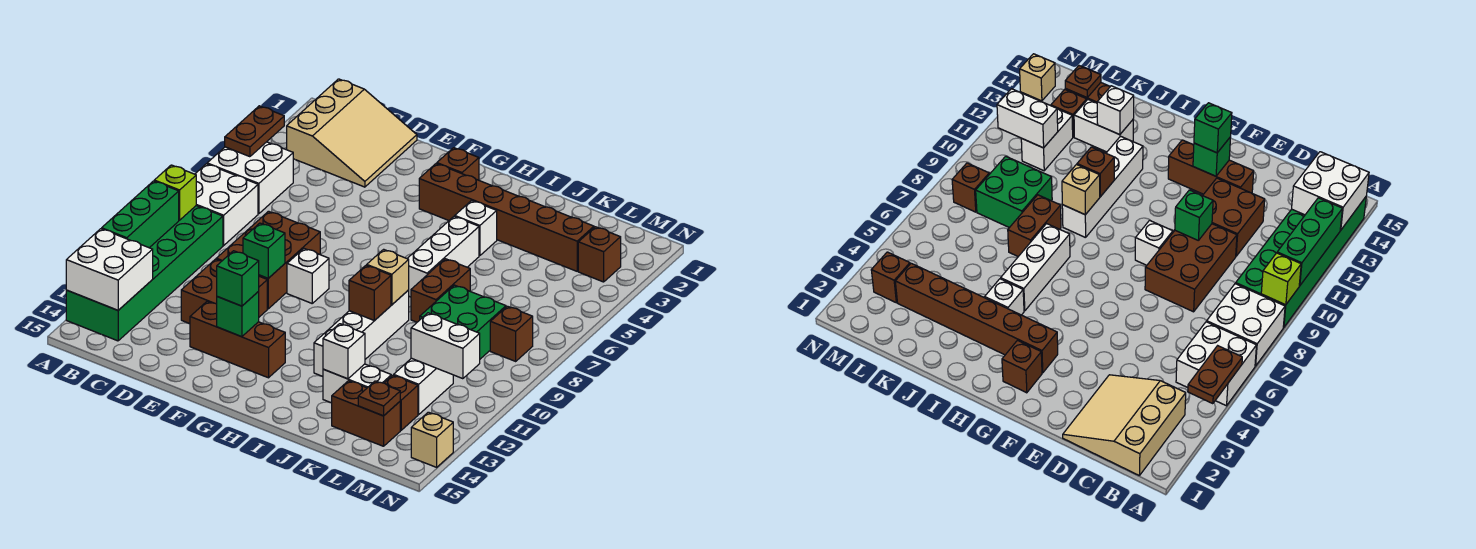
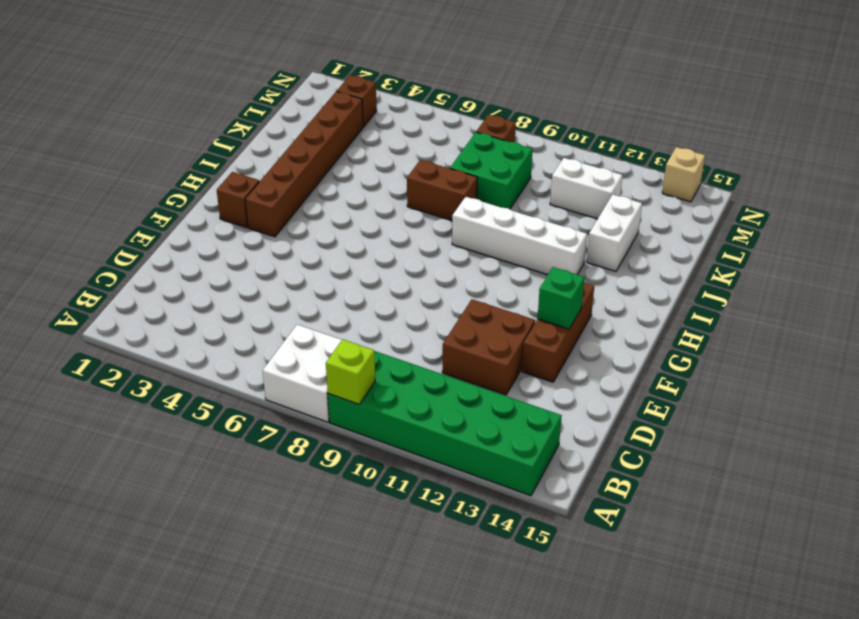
none -> white 2x2 brick [207,142,293,214]
none -> tan 3x3 slope [287,79,417,187]
none -> brown 2x3 brick [216,211,320,309]
none -> white 1x1 brick [287,249,329,303]

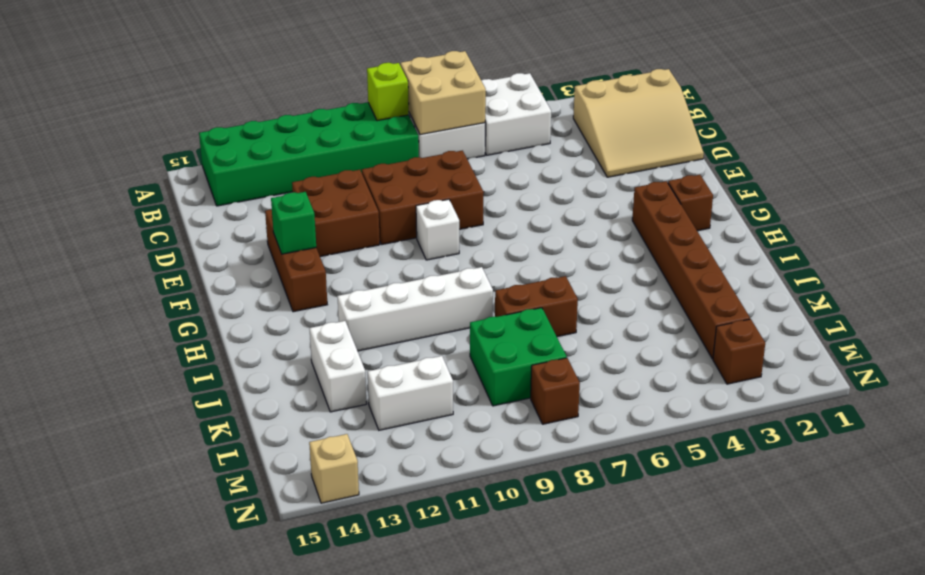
tan 2x2 brick [401,51,486,135] -> none
none -> white 1x1 brick [455,201,497,256]
none -> white 1x3 brick [407,216,479,297]
none -> brown 1x2 brick [332,381,400,446]
none -> brown 1x1 brick [385,375,418,430]

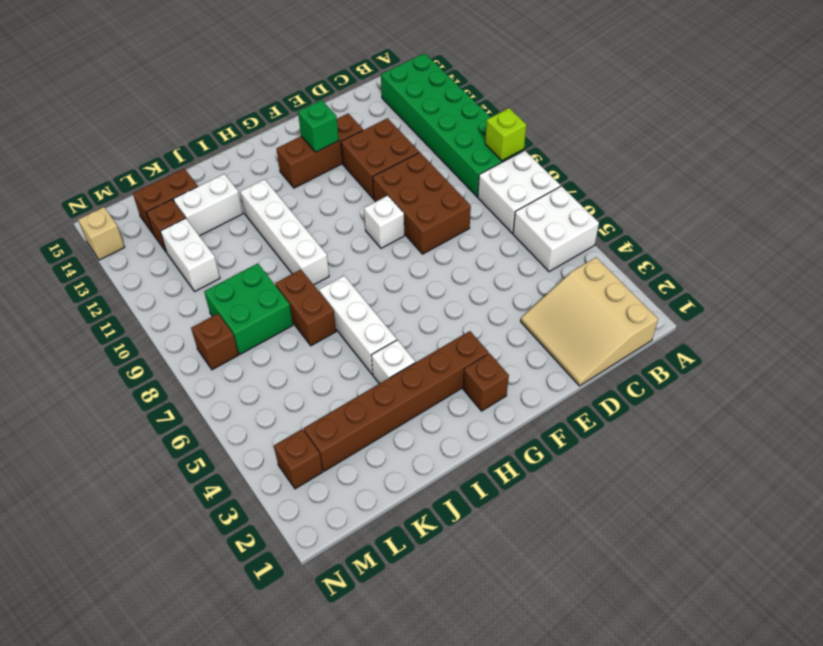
none -> brown 1x2 plate [225,106,284,157]
none -> green 1x3 brick [102,181,179,248]
none -> white 2x2 brick [66,229,153,310]
none -> green 1x1 brick [243,223,285,278]

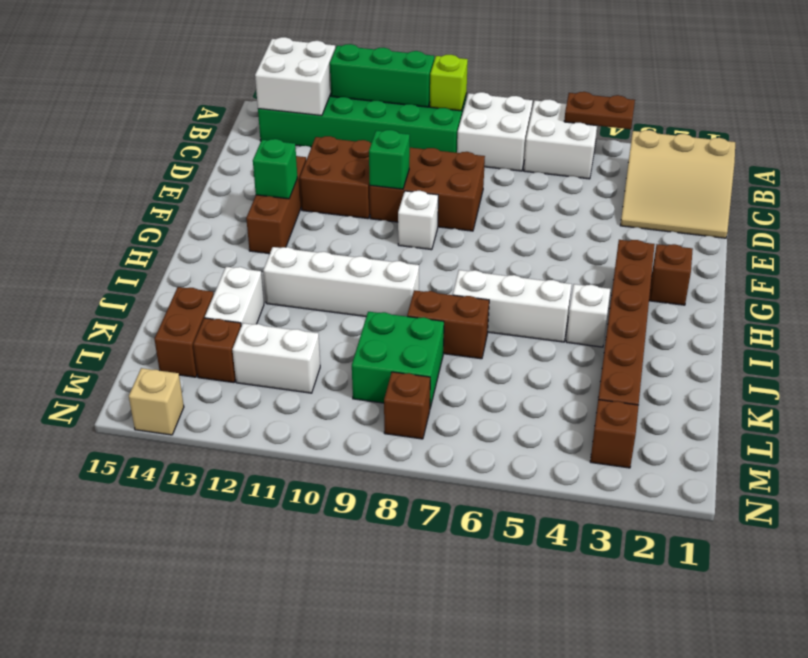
none -> tan 1x1 brick [367,249,409,305]
none -> brown 1x1 brick [349,265,391,321]
none -> white 1x1 brick [323,324,365,379]
none -> white 1x2 brick [411,313,480,379]

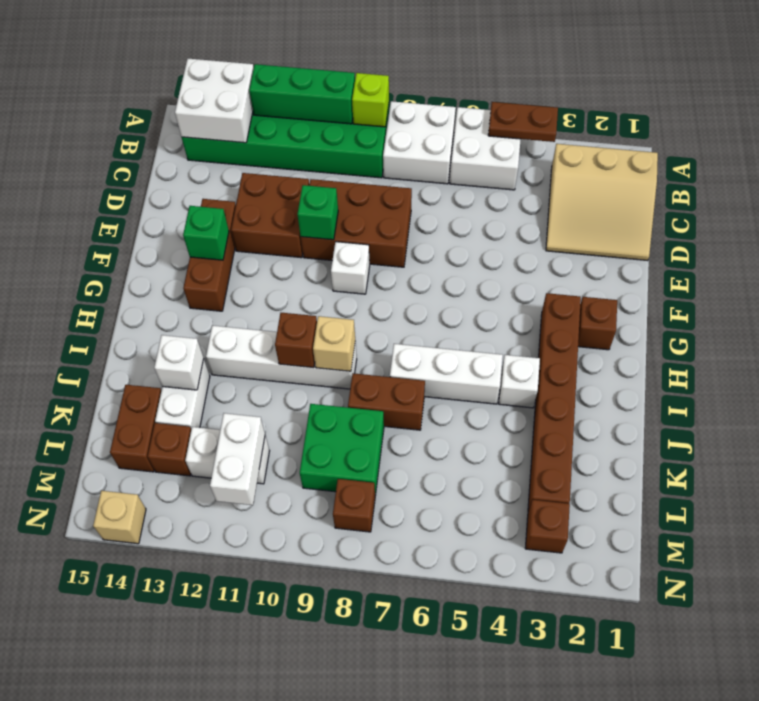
none -> brown 1x1 plate [358,381,400,416]
none -> green 1x1 brick [217,251,259,306]

